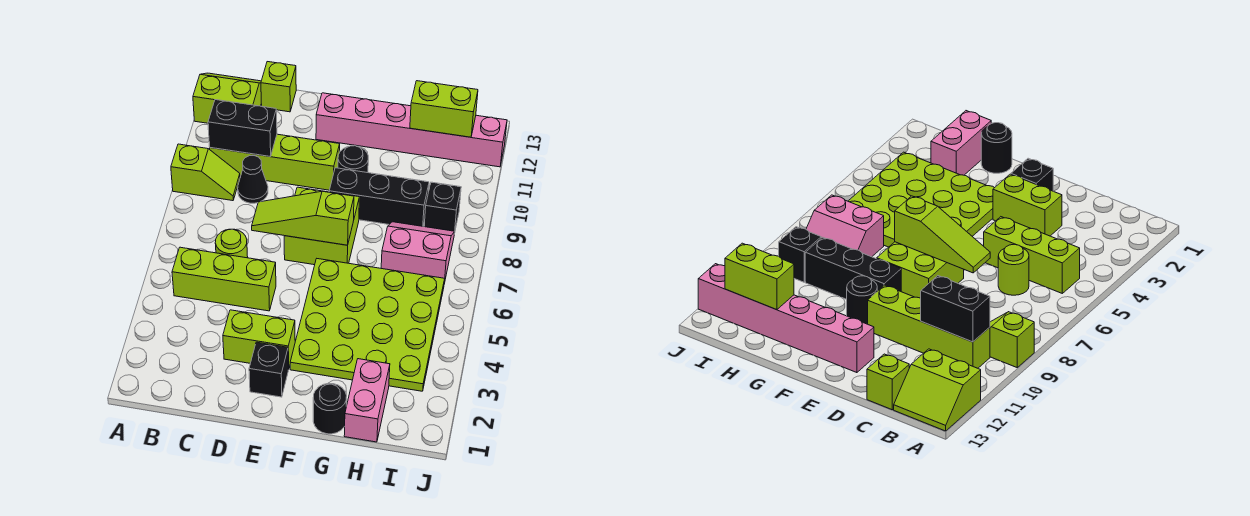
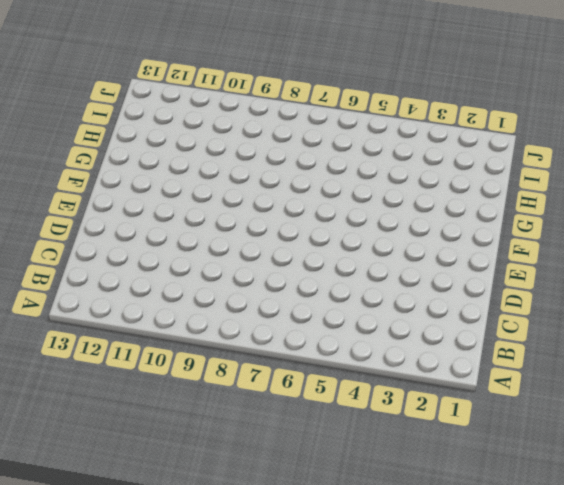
none -> lime 1x2 slope [171,144,240,201]
none -> lime 2x2 slope [193,73,261,123]
none -> lime 1x3 brick [172,247,276,311]

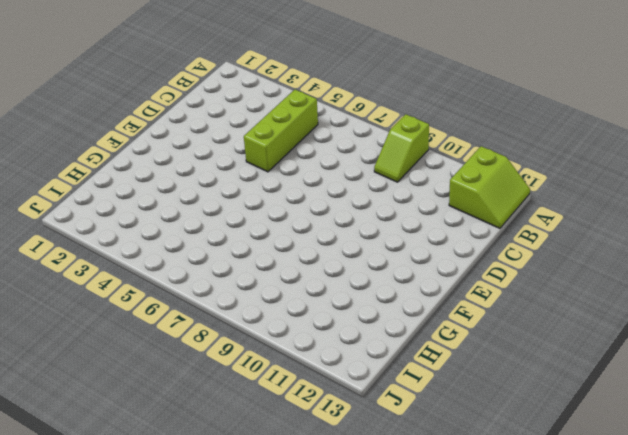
none -> lime 1x4 brick [210,134,340,190]
none -> lime 1x1 round brick [215,229,248,258]
none -> black 1x1 cone [238,156,268,203]

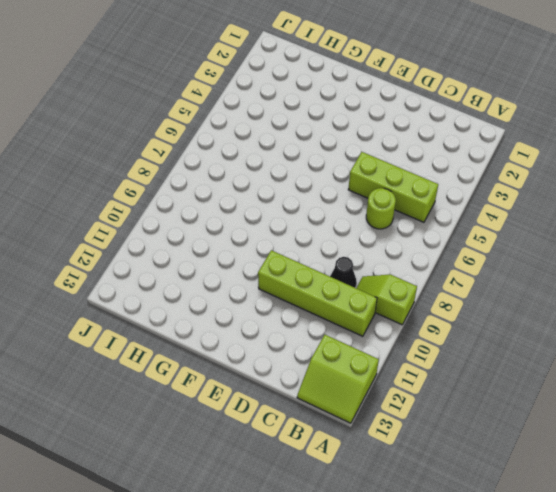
none -> lime 1x1 brick [261,62,296,112]
none -> lime 1x2 brick [223,310,295,369]
none -> black 1x1 brick [249,342,288,397]

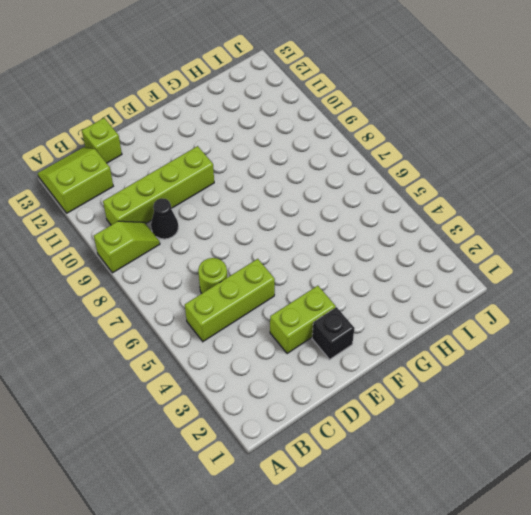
none -> lime 2x2 brick [284,187,359,265]
none -> pink 1x6 brick [316,93,507,167]
none -> lime 4x4 plate [290,259,445,391]

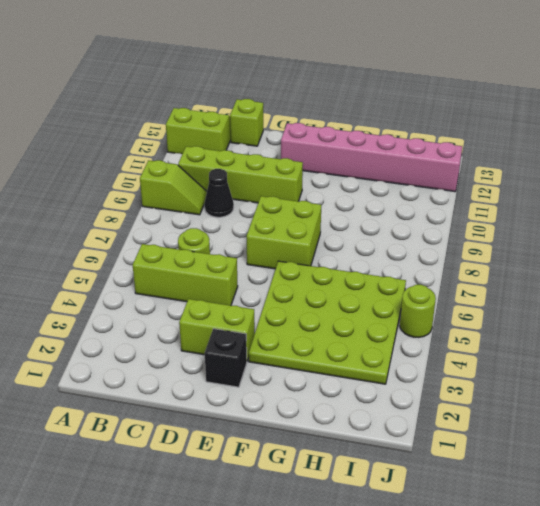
lime 1x1 round brick [400,285,436,337] -> none
none -> black 1x3 brick [329,168,429,226]
none -> black 1x1 round brick [338,146,368,173]
none -> black 1x1 round brick [313,383,347,434]

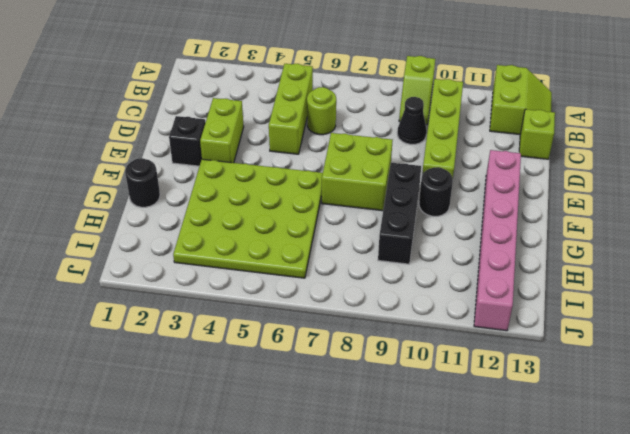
none -> pink 1x2 brick [344,359,390,442]
none -> pink 2x2 slope [381,222,455,284]
none -> black 1x1 brick [424,182,461,234]

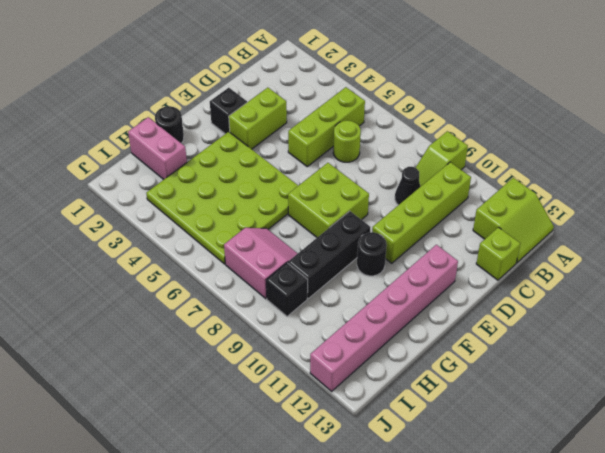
pink 2x2 slope [224,228,298,299] -> pink 2x2 slope turned to [381,222,455,284]
none -> black 1x2 brick [208,100,277,157]
none -> lime 1x3 slope [252,191,354,245]
none -> lime 1x2 brick [410,81,478,137]

